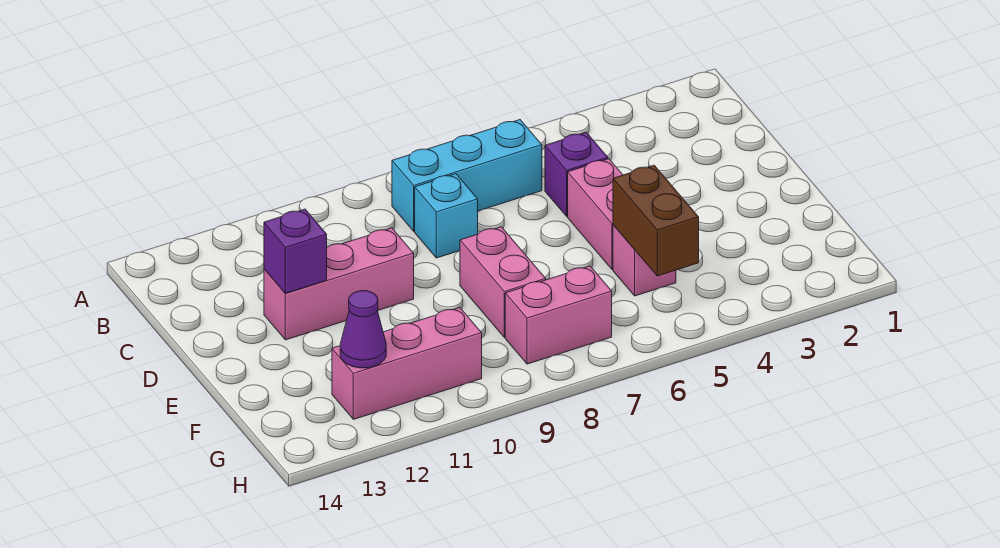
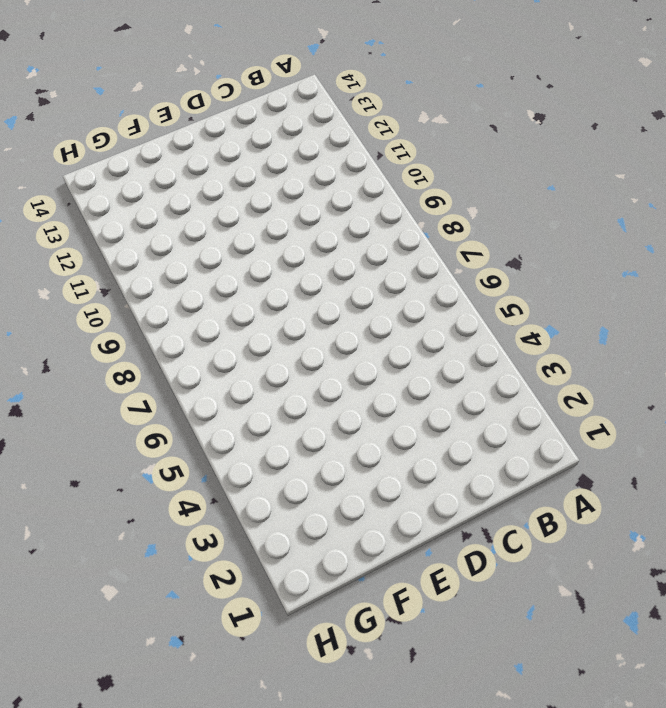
none -> cyan 1x3 brick [392,120,542,231]
none -> purple 1x1 brick [545,132,608,216]
none -> cyan 1x1 brick [415,174,478,258]

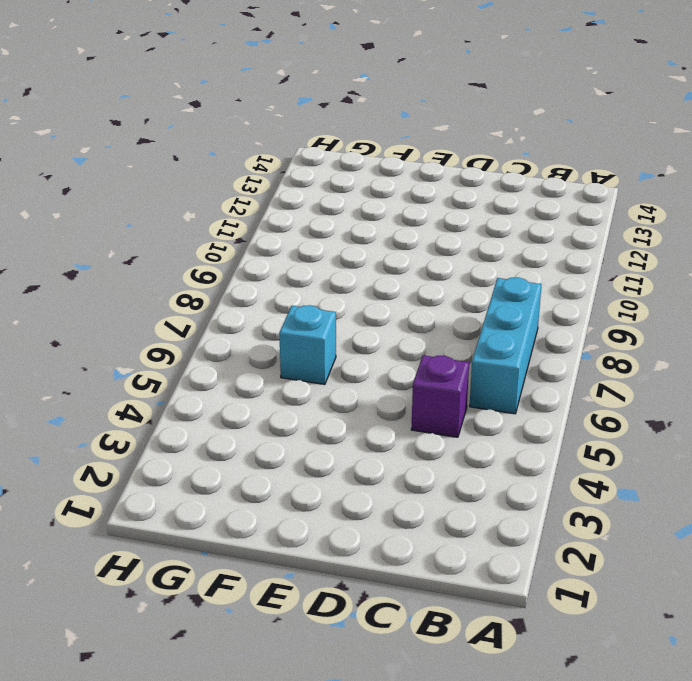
cyan 1x1 brick [279,305,336,384] -> cyan 1x1 brick moved to [415,174,478,258]
none -> pink 1x2 brick [568,159,623,269]
none -> pink 1x3 brick [264,228,414,340]
none -> pink 1x2 brick [460,227,546,338]

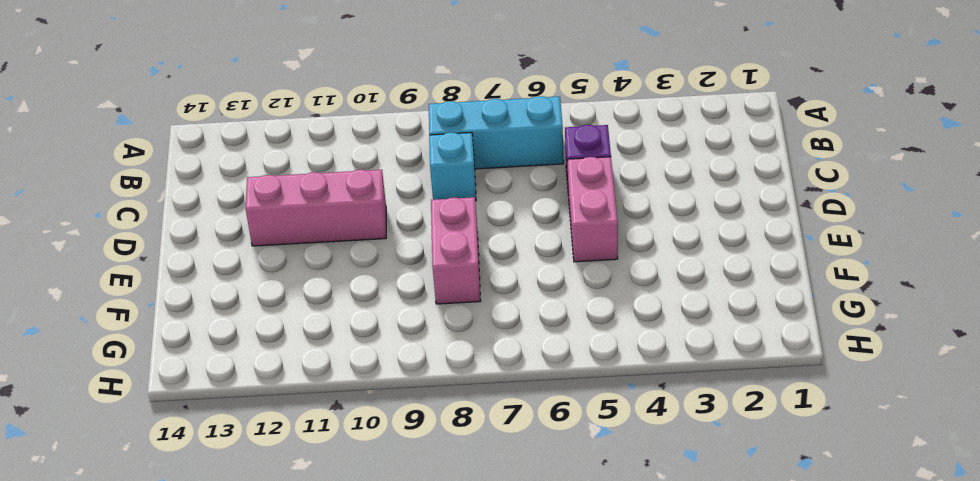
none -> pink 1x1 brick [613,225,676,296]
none -> pink 1x2 brick [505,266,612,364]
none -> pink 1x3 brick [332,308,482,419]

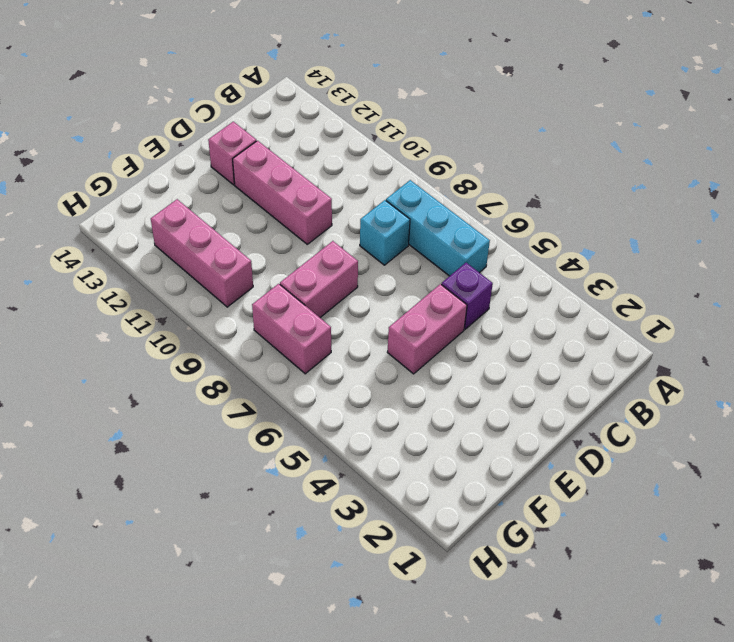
pink 1x1 brick [208,122,256,185] -> pink 1x1 brick moved to [613,225,676,296]
none -> purple 1x1 brick [264,209,327,293]
none -> brown 1x2 brick [613,165,699,276]
none -> purple 1x1 cone [340,291,386,368]

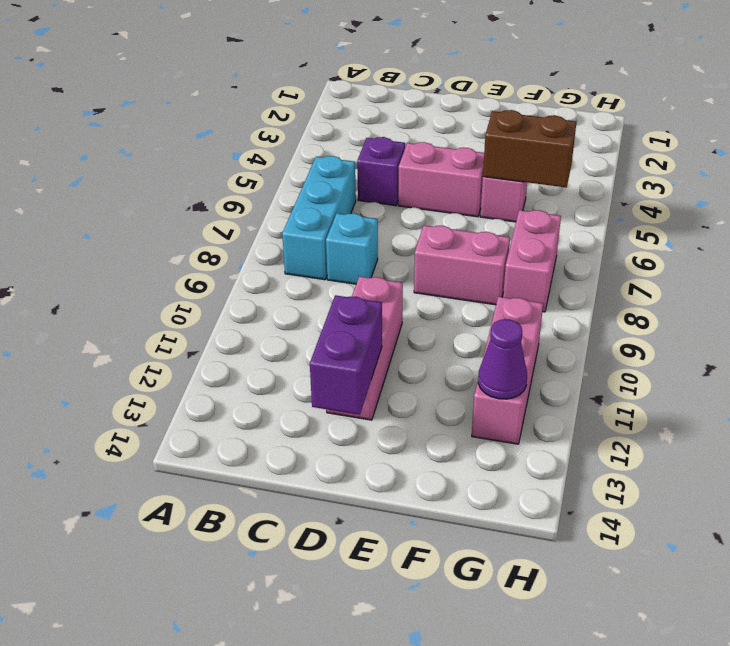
purple 1x2 brick [310,295,382,415] -> purple 1x1 brick [264,209,327,293]

